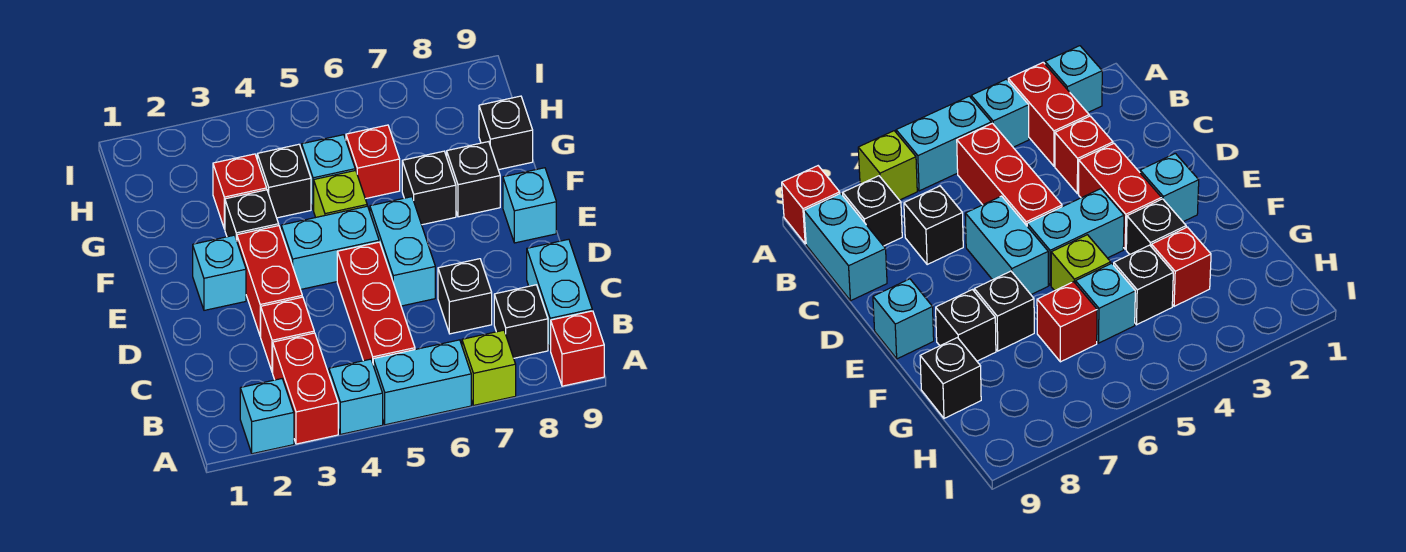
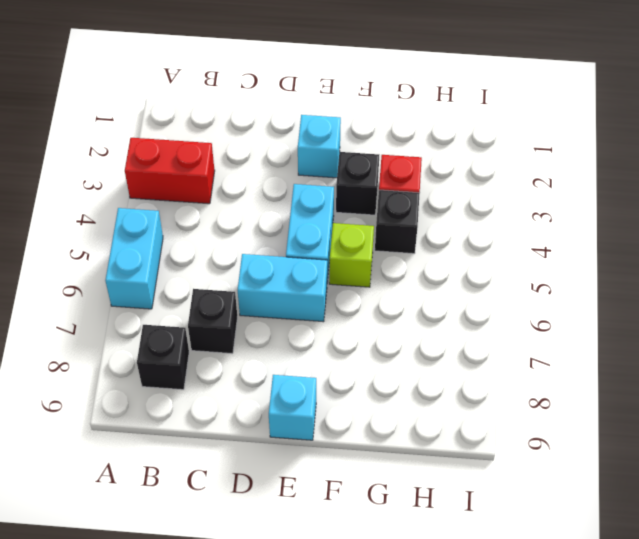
none -> cyan 1x1 brick [240,379,294,454]
none -> cyan 1x1 brick [329,359,383,434]
none -> lime 1x1 brick [462,330,516,405]

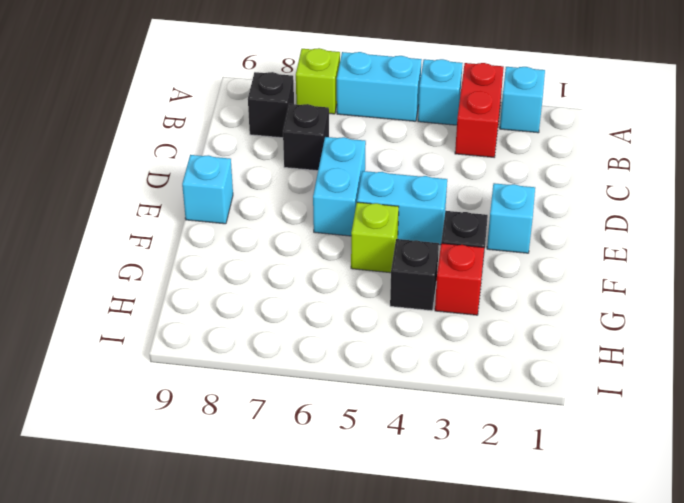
none -> red 1x1 brick [551,311,604,386]
none -> red 1x3 brick [337,242,415,363]
none -> cyan 1x2 brick [527,239,592,350]

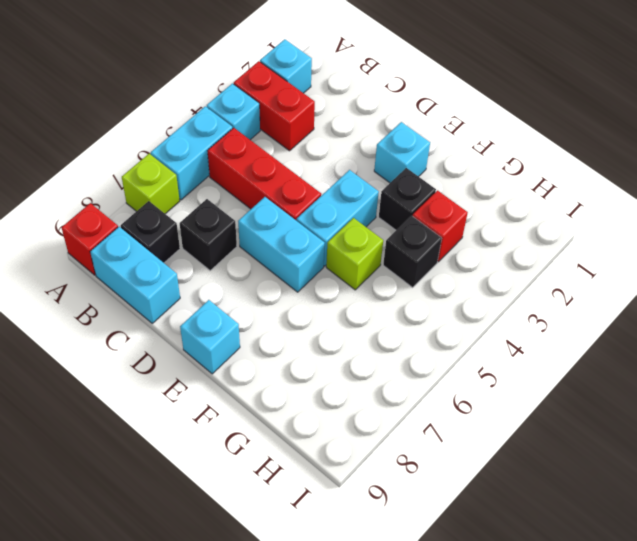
none -> red 1x1 brick [260,297,314,372]
none -> red 1x2 brick [237,226,302,336]
none -> black 1x1 brick [402,151,456,225]

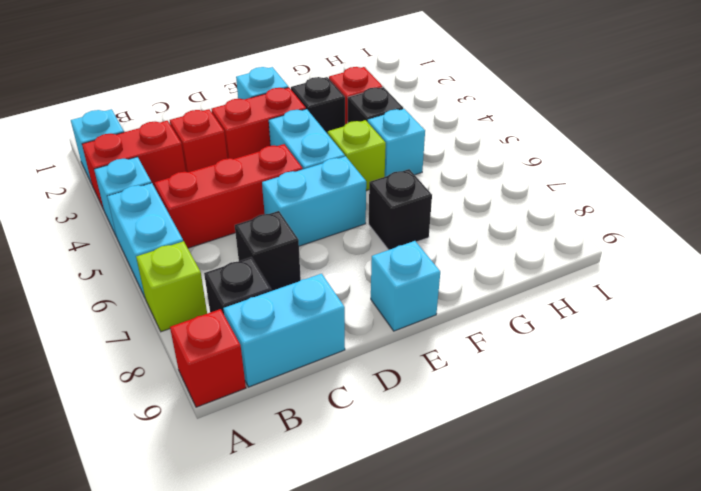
none -> black 1x1 brick [447,142,500,217]
none -> red 1x1 brick [346,125,400,199]
none -> black 1x1 brick [479,96,533,170]

